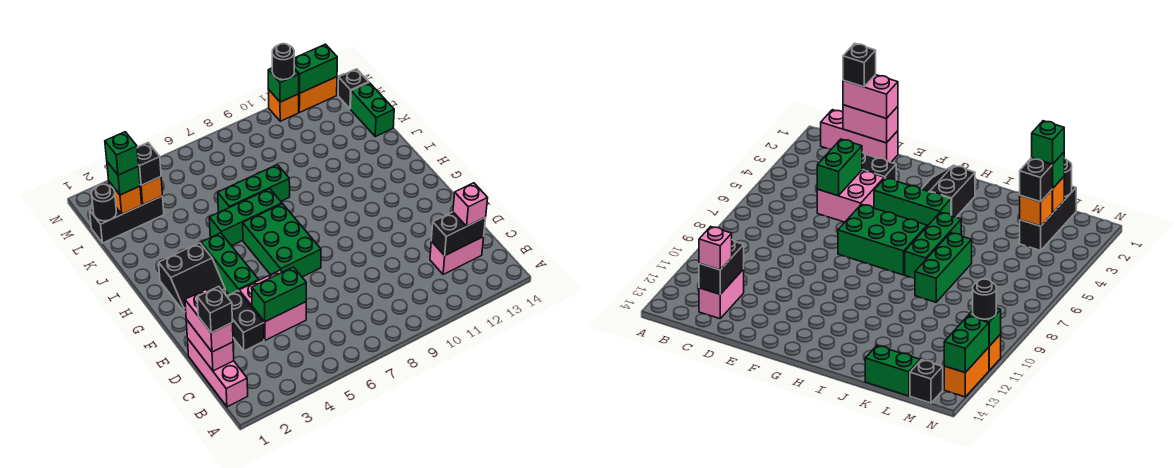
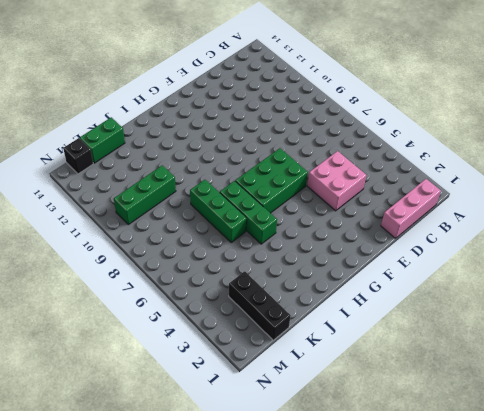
green 1x3 brick [114,165,176,225] -> green 1x3 brick moved to [201,233,259,295]
none -> pink 1x2 brick [430,237,484,275]
none -> black 1x2 brick [227,291,264,351]
none -> black 2x2 slope [159,243,225,312]

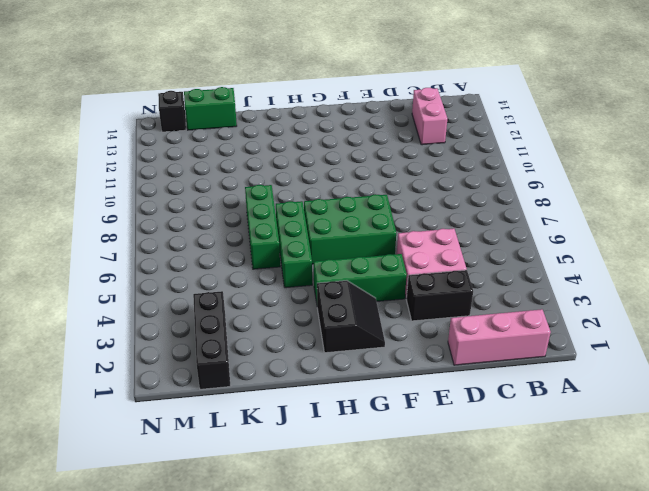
none -> orange 1x1 brick [269,90,299,121]
none -> orange 1x2 brick [299,77,337,113]
none -> pink 1x2 brick [186,319,234,371]

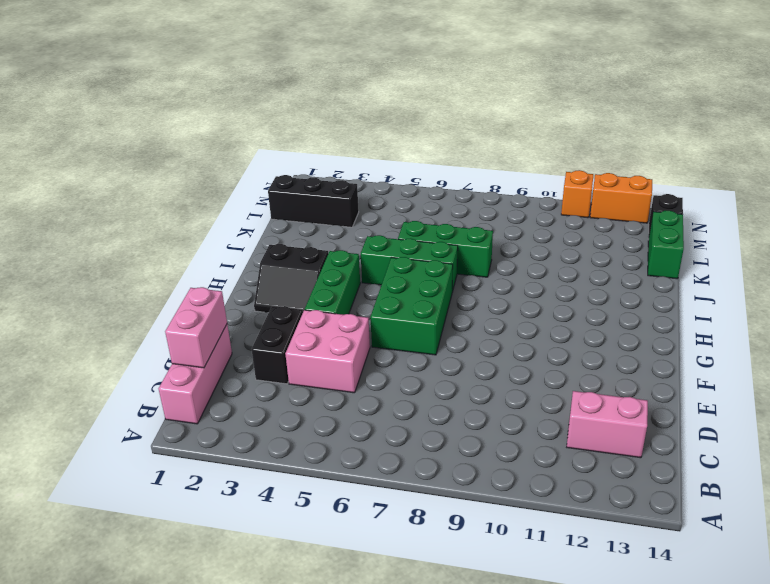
none -> black 1x2 brick [431,212,486,256]
none -> green 1x2 brick [252,267,306,322]
none -> black 1x1 round brick [92,184,116,221]

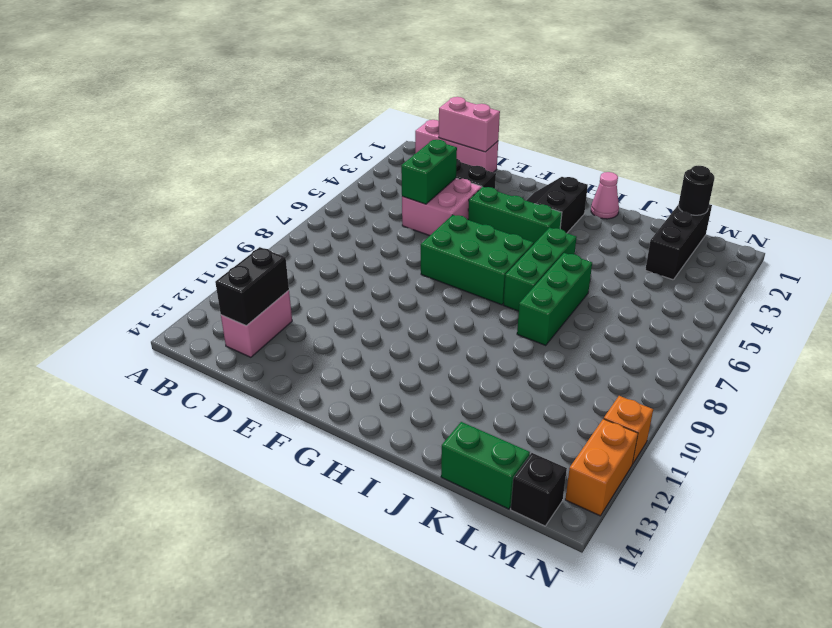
pink 1x1 cone [591,172,619,219] -> none
none -> orange 1x1 brick [109,182,142,214]
none -> orange 1x1 brick [140,177,163,205]
none -> green 1x1 brick [268,68,299,102]

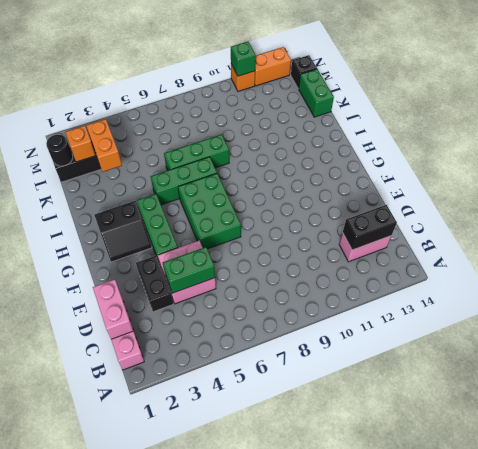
orange 1x2 brick [86,119,122,172] -> orange 1x1 brick [140,177,163,205]
none -> green 1x2 brick [294,44,337,93]
none -> pink 1x2 brick [185,290,233,352]
none -> pink 1x1 brick [453,183,488,226]

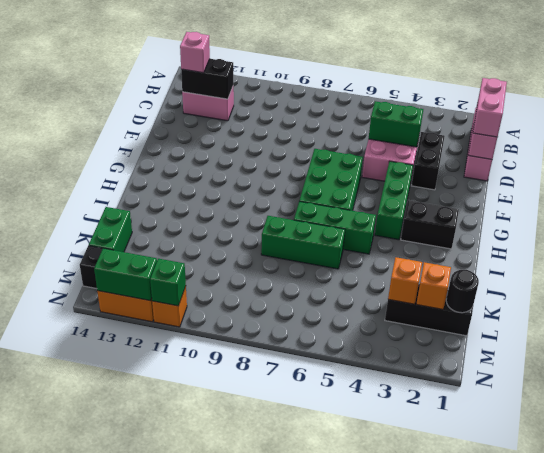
none -> green 1x1 brick [107,162,140,195]
none -> black 1x1 brick [137,143,161,185]
none -> black 1x1 round brick [272,44,294,80]

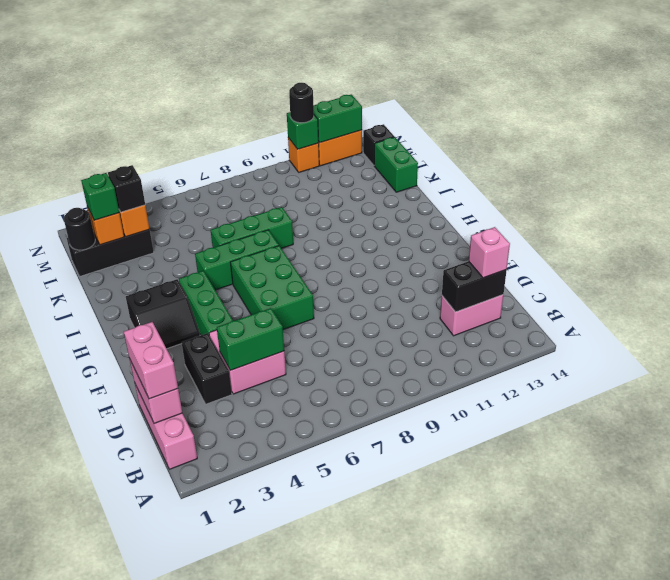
none -> black 1x1 brick [197,286,232,333]
none -> green 1x1 brick [105,132,139,175]

